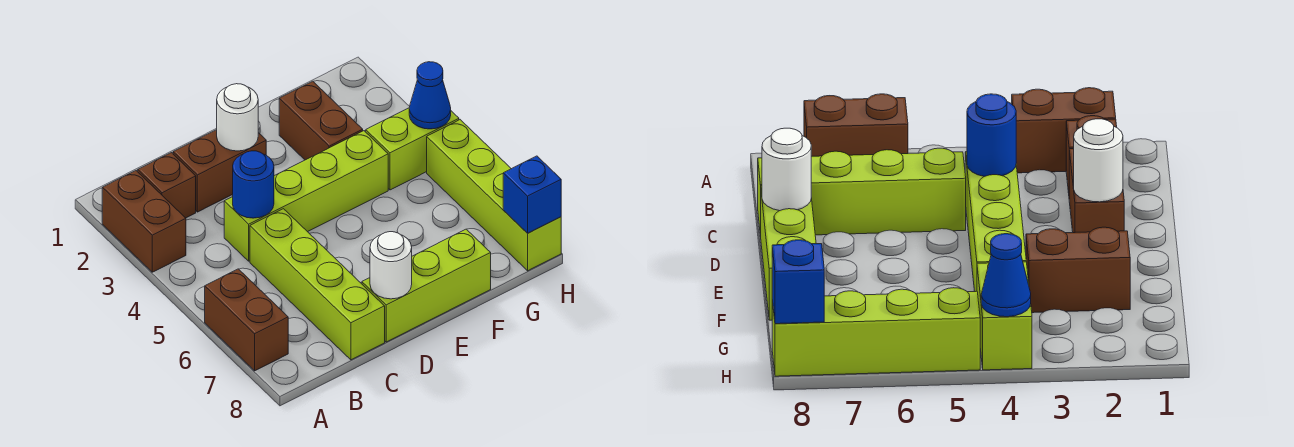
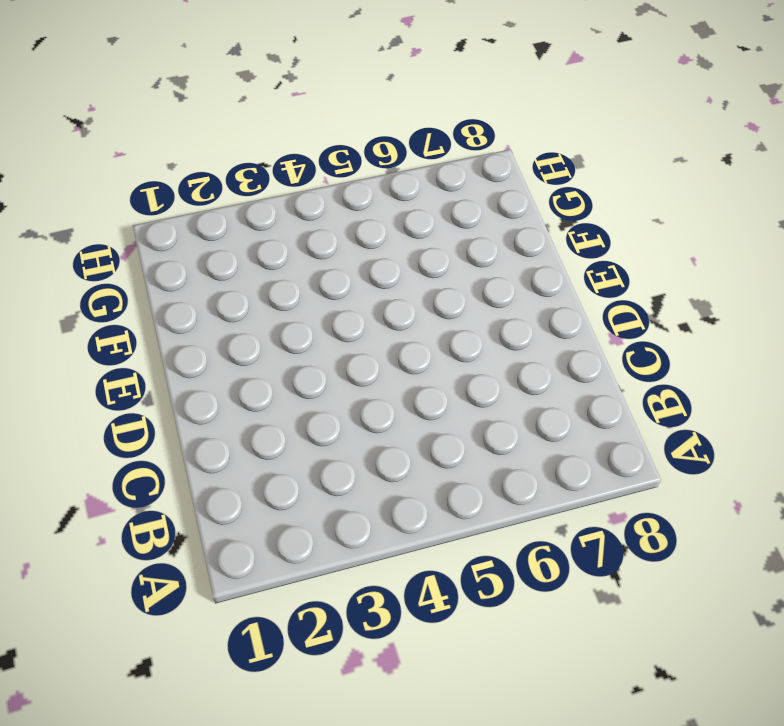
none -> brown 1x2 brick [102,171,186,272]
none -> brown 1x2 brick [205,269,288,371]
none -> brown 1x1 brick [138,153,196,218]

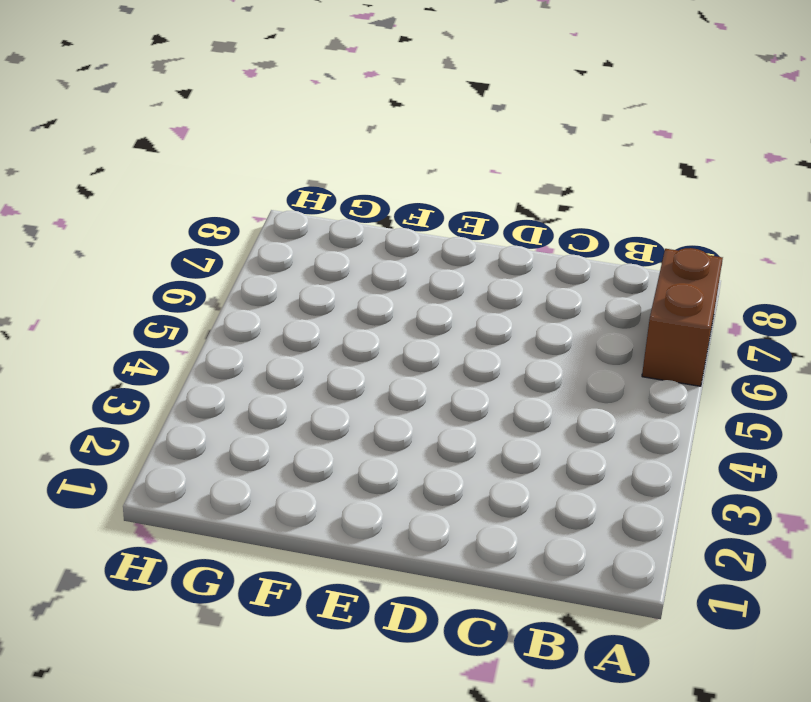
none -> brown 1x2 brick [102,171,186,272]
none -> brown 1x1 brick [138,153,196,218]
none -> brown 1x2 brick [173,130,266,212]

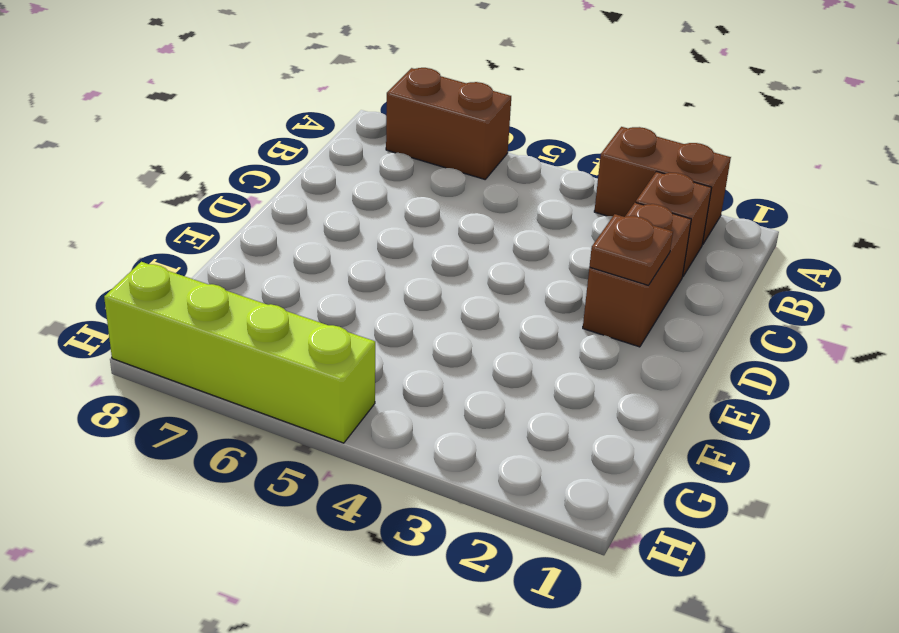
brown 1x1 plate [589,214,673,285] -> white 1x1 round brick [217,84,258,151]
none -> lime 1x4 brick [224,131,388,261]
none -> lime 1x4 brick [250,209,385,360]
none -> lime 1x3 brick [362,229,491,342]

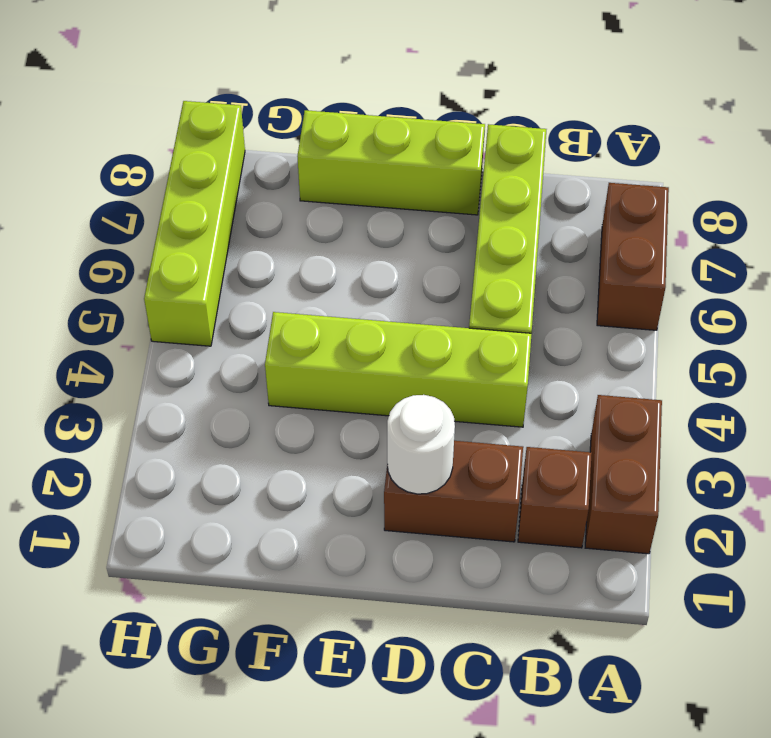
none -> brown 1x2 brick [279,81,363,160]
none -> lime 1x2 brick [366,108,459,190]
none -> blue 1x1 round brick [233,151,274,218]

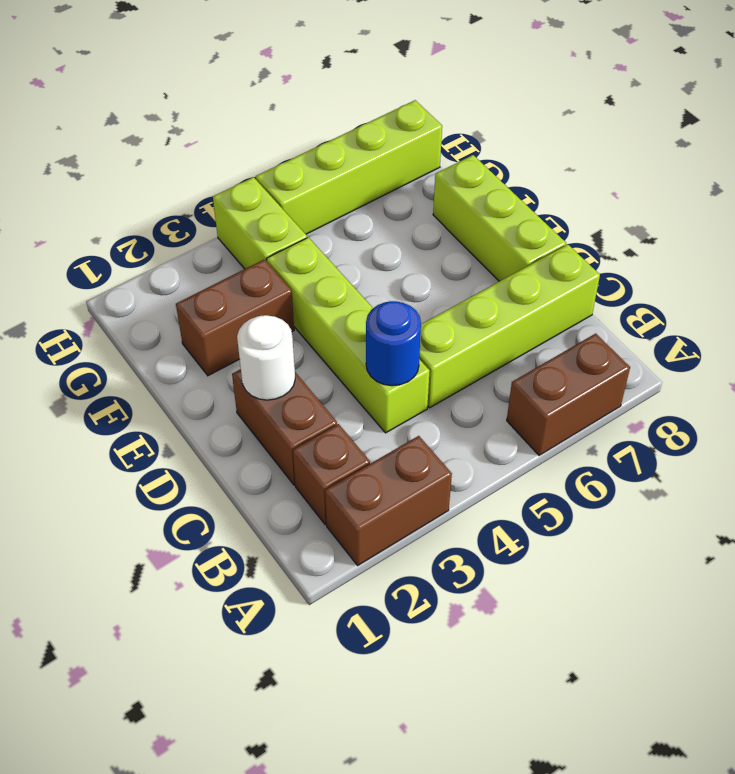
none -> white 1x1 round brick [370,232,412,299]
none -> blue 1x1 cone [409,62,451,129]
none -> blue 1x1 brick [503,156,561,233]

